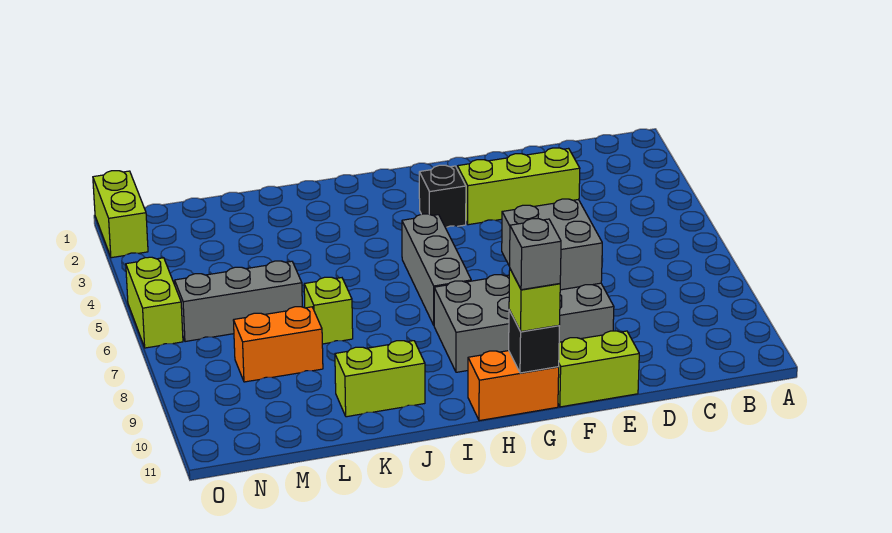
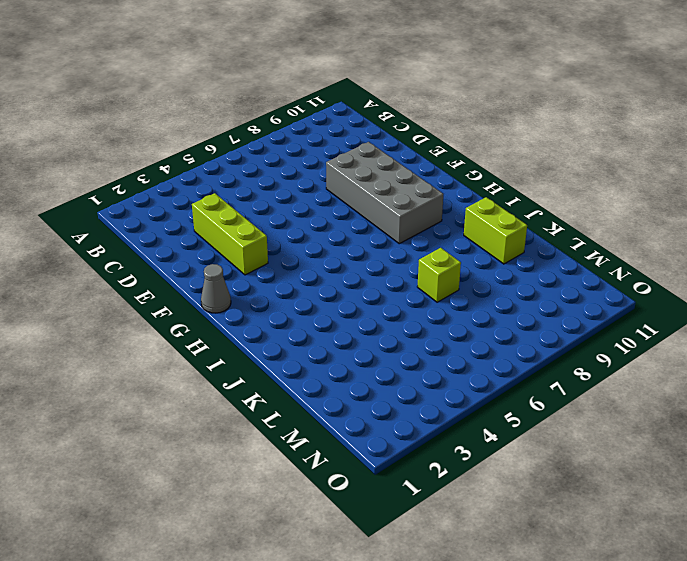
grey 1x1 cone [201,264,231,313] -> none
none -> lime 1x2 brick [558,331,639,407]
none -> black 1x1 brick [419,165,466,228]
none -> orange 1x2 brick [468,351,559,421]

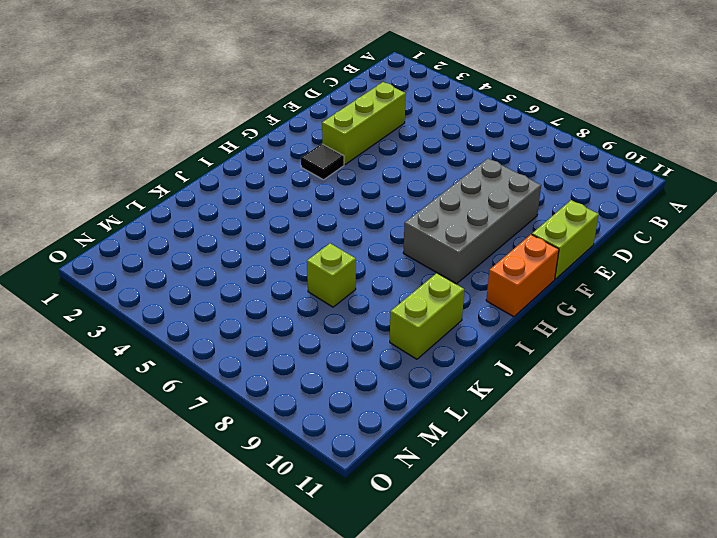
black 1x1 tile [301,144,344,180] -> black 1x1 brick [419,165,466,228]
none -> grey 1x3 brick [402,214,471,325]
none -> grey 1x3 brick [175,261,302,342]
none -> orange 1x2 brick [233,307,323,382]

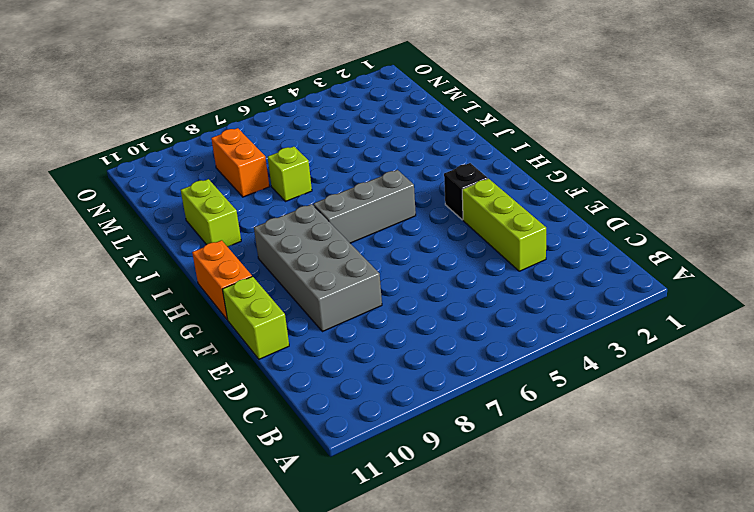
none -> grey 1x3 brick [175,261,302,342]
none -> lime 1x2 brick [93,171,148,258]
none -> lime 1x2 brick [126,257,183,348]

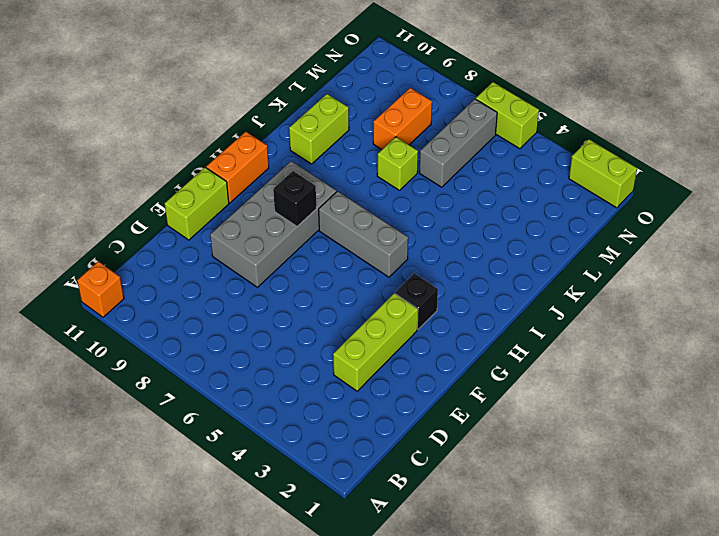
orange 1x1 brick [77,262,124,317] -> none
black 1x1 brick [273,171,316,226] -> black 1x1 brick moved to [509,310,559,373]
none -> grey 2x2 brick [502,199,602,290]
none -> lime 1x1 brick [509,269,560,332]
none -> grey 1x1 brick [510,219,561,290]

